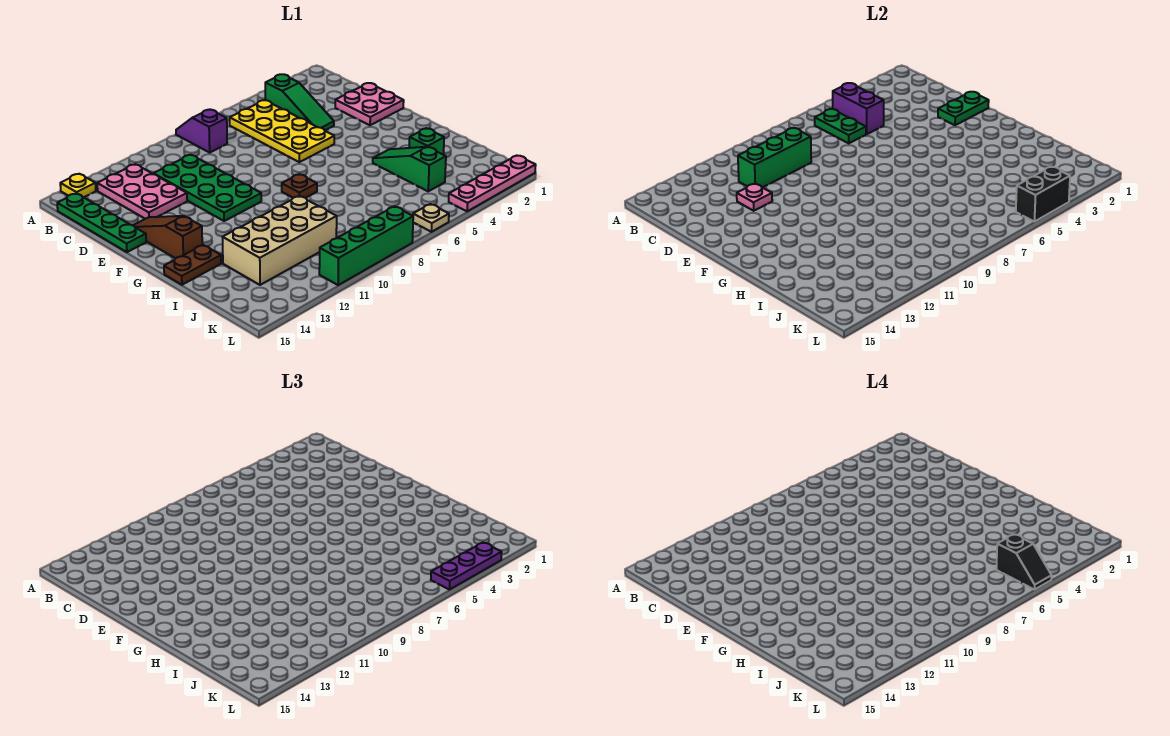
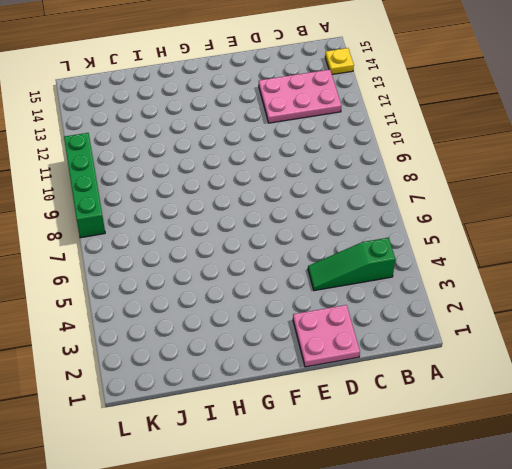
none -> purple 1x2 slope [176,110,227,153]
none -> yellow 2x4 plate [230,100,334,162]
none -> green 1x4 plate [57,193,146,252]

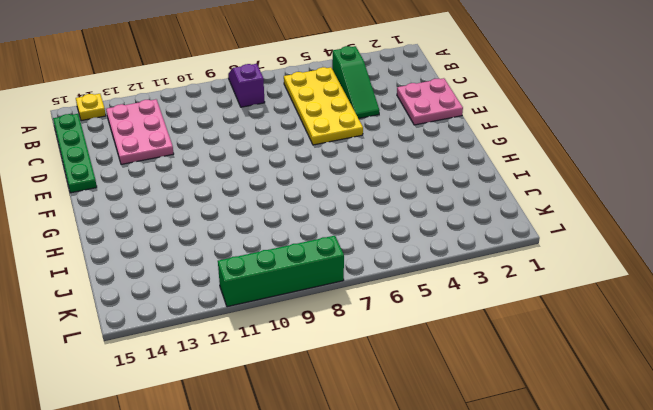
none -> green 2x4 plate [154,155,261,221]
none -> brown 1x3 slope [133,216,202,258]
none -> brown 1x1 plate [282,174,317,198]

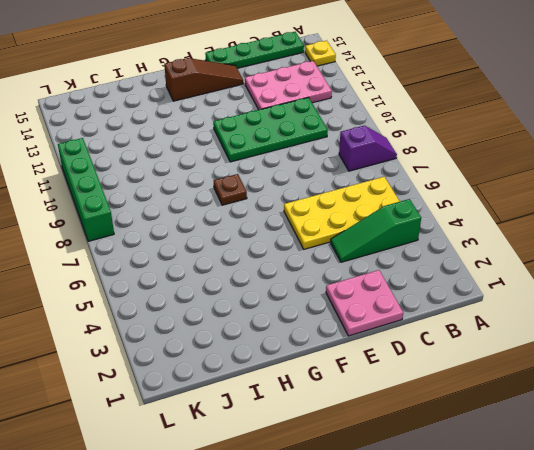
none -> green 1x3 slope [373,147,446,191]
none -> brown 1x2 plate [164,245,221,285]
none -> green 1x1 brick [409,128,444,155]

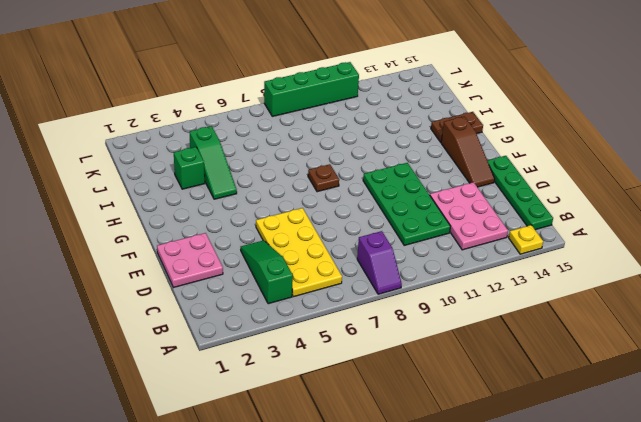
none -> tan 2x4 brick [223,196,337,285]
none -> pink 1x4 plate [449,156,536,211]
none -> tan 1x1 plate [413,204,449,232]

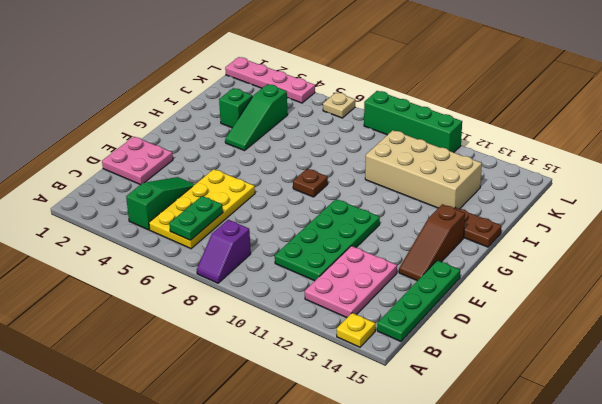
none -> purple 1x2 brick [833,83,884,134]
none -> green 1x3 brick [738,128,811,188]
none -> pink 1x1 plate [737,184,772,211]

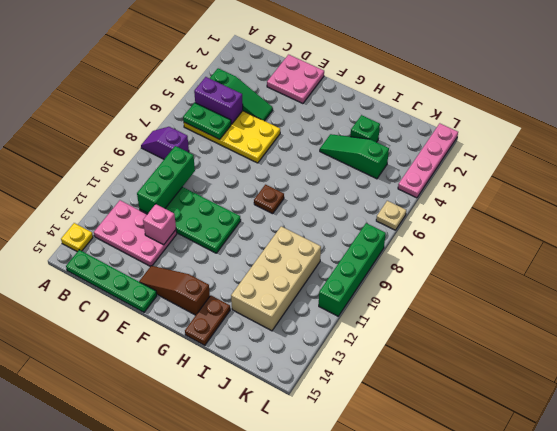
pink 1x1 brick [143,204,176,245] -> pink 1x1 plate [737,184,772,211]
none -> green 1x2 plate [938,92,989,125]
none -> black 1x2 brick [1016,166,1070,222]
none -> purple 1x3 plate [431,543,502,590]

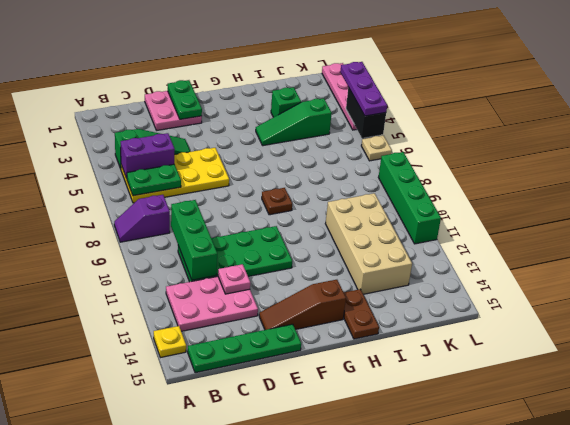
none -> black 1x2 slope [996,535,1052,590]

